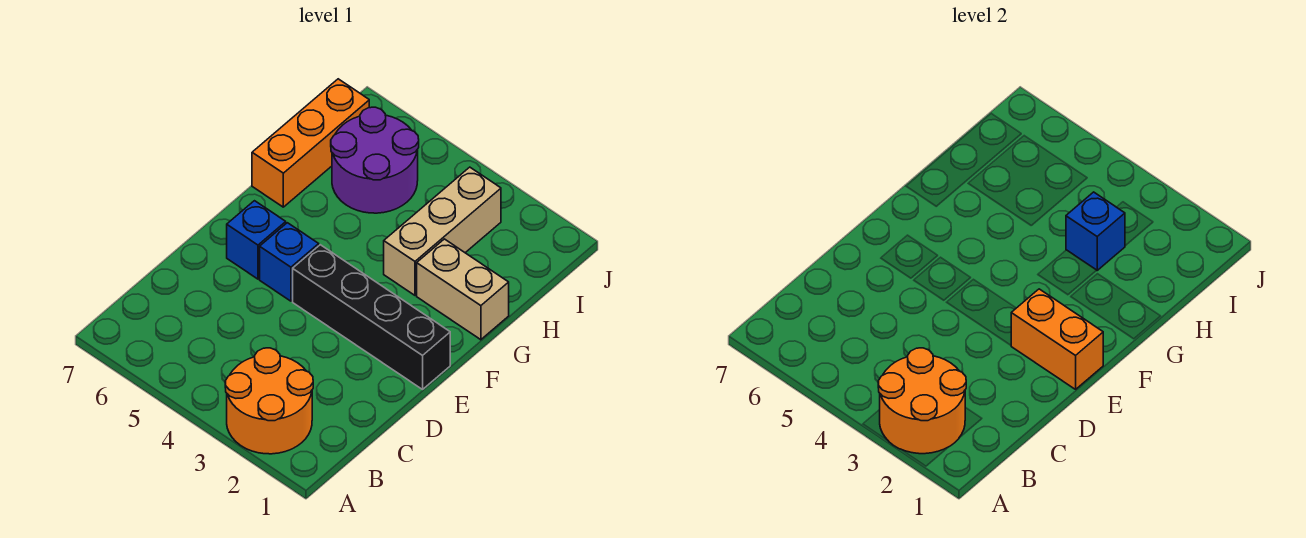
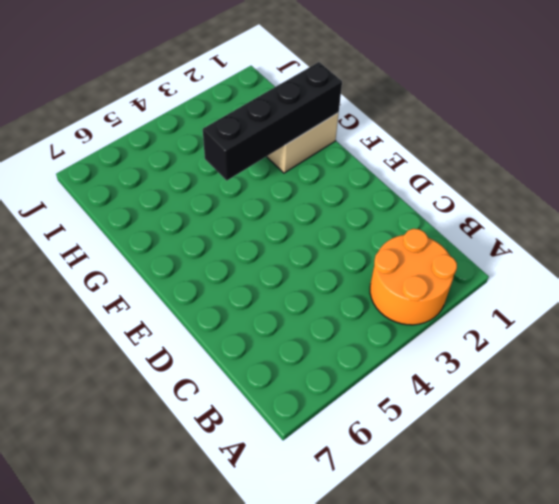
black 1x4 brick [203,62,342,180] -> black 1x4 brick moved to [293,245,450,389]
none -> blue 1x1 brick [260,223,319,301]
none -> blue 1x1 brick [227,201,286,279]

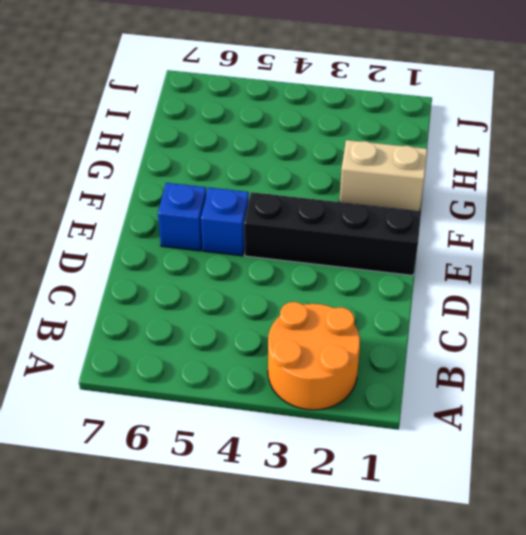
none -> tan 1x3 brick [384,167,501,295]
none -> orange 1x3 brick [252,79,369,207]

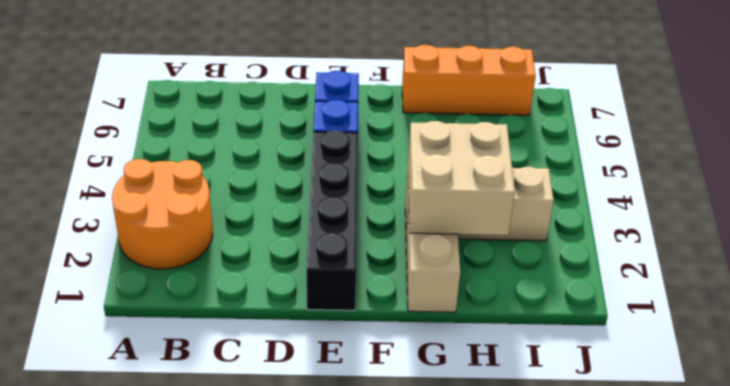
tan 2x2 brick [408,121,515,235] -> blue 1x1 brick [1066,192,1125,270]
none -> purple 2x2 round brick [331,107,419,213]
none -> orange 2x2 round brick [878,348,966,454]

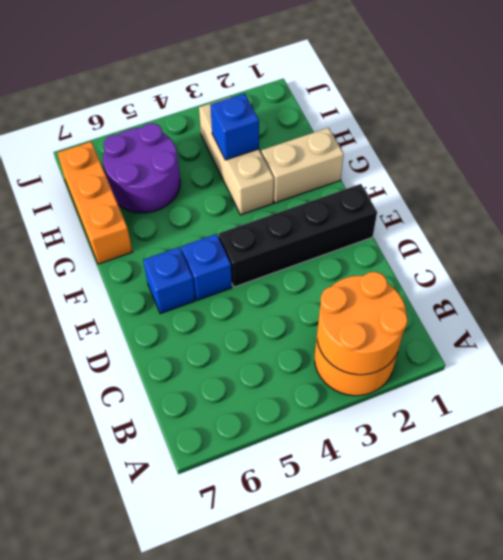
none -> orange 1x2 brick [1011,289,1103,389]

